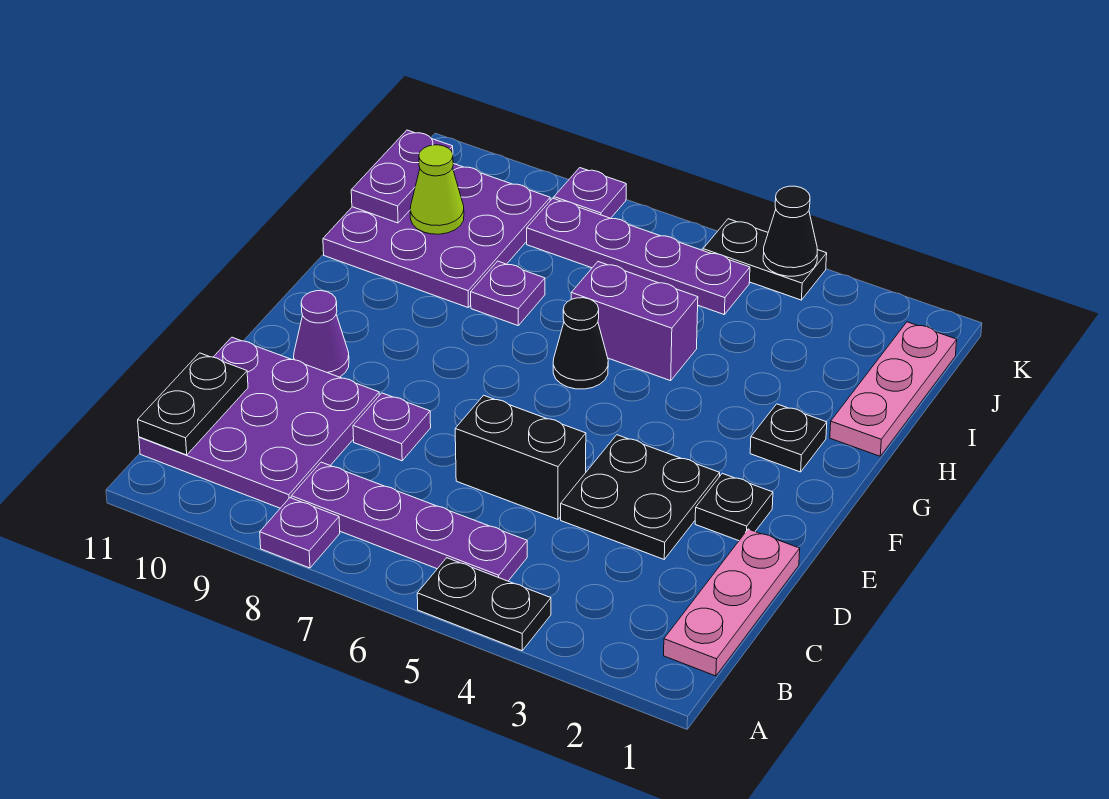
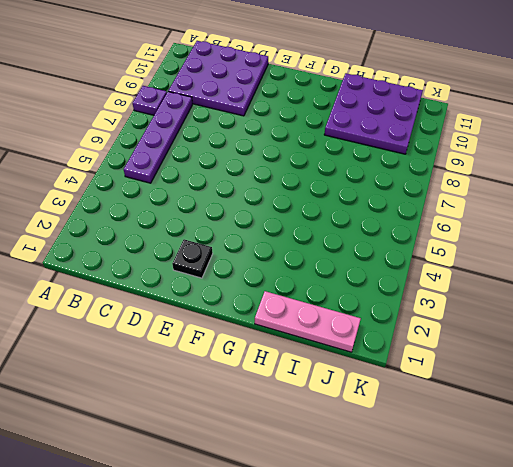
none -> black 1x2 plate [417,558,551,651]
none -> pink 1x3 plate [664,529,800,676]
none -> black 2x2 plate [561,435,720,559]

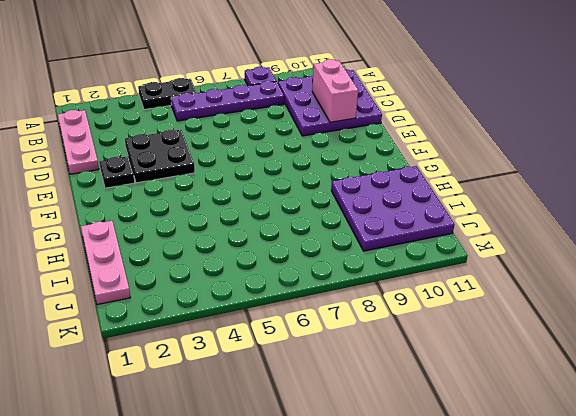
pink 1x2 brick [312,59,358,122] -> none
none -> black 1x2 brick [455,395,586,519]
none -> purple 1x1 plate [353,393,431,461]
none -> purple 1x1 cone [294,291,349,377]

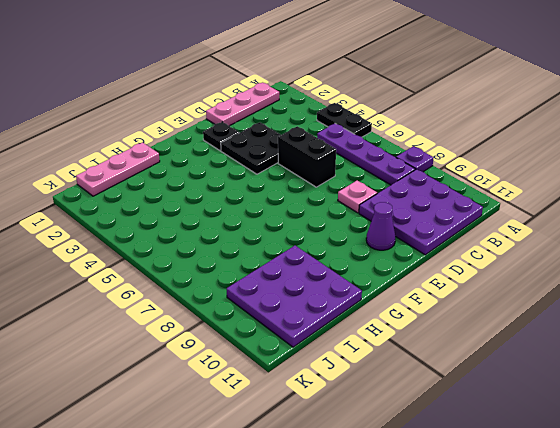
pink 1x1 plate [338,181,377,213] -> purple 1x1 plate [353,393,431,461]
none -> black 1x1 plate [750,404,827,472]
none -> black 1x1 cone [553,298,608,389]
none -> purple 1x2 brick [571,262,698,381]

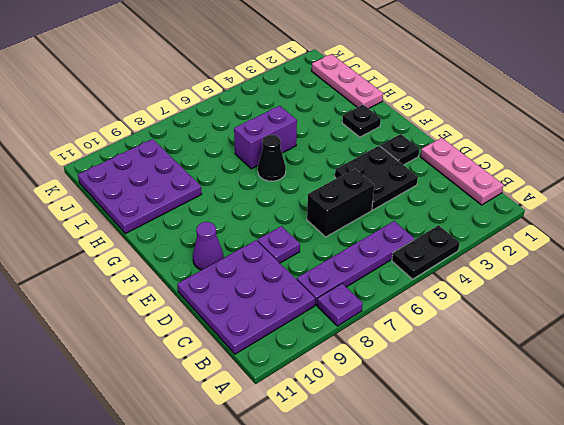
none -> purple 1x1 plate [471,261,545,325]
none -> purple 1x4 plate [527,198,750,314]
none -> black 1x2 plate [703,219,827,300]

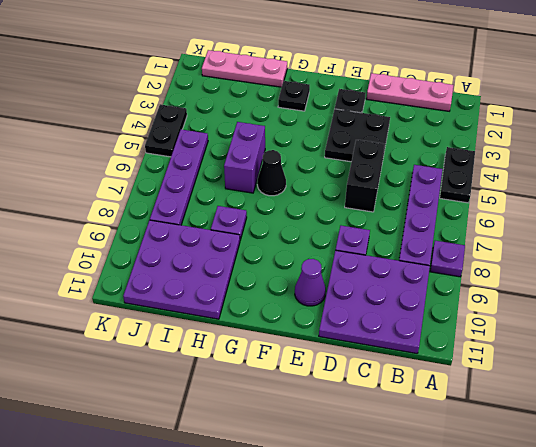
none -> purple 1x1 plate [554,168,626,218]
none -> black 1x2 plate [138,353,248,455]
none -> lime 1x1 cone [410,145,464,234]

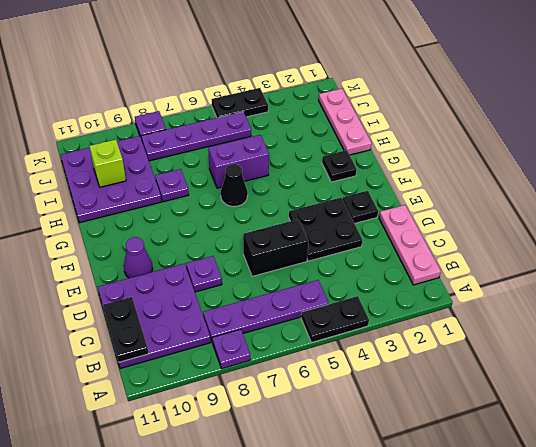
lime 1x1 brick [89,140,126,187] -> lime 1x1 cone [410,145,464,234]
none -> purple 1x2 plate [351,130,453,223]
none -> black 1x1 cone [763,186,817,276]

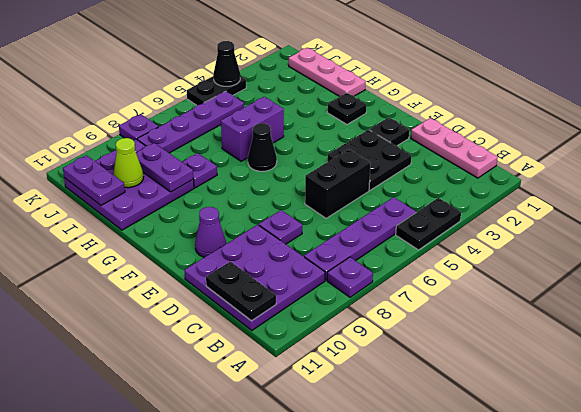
purple 1x2 plate [136,143,193,192] -> none

